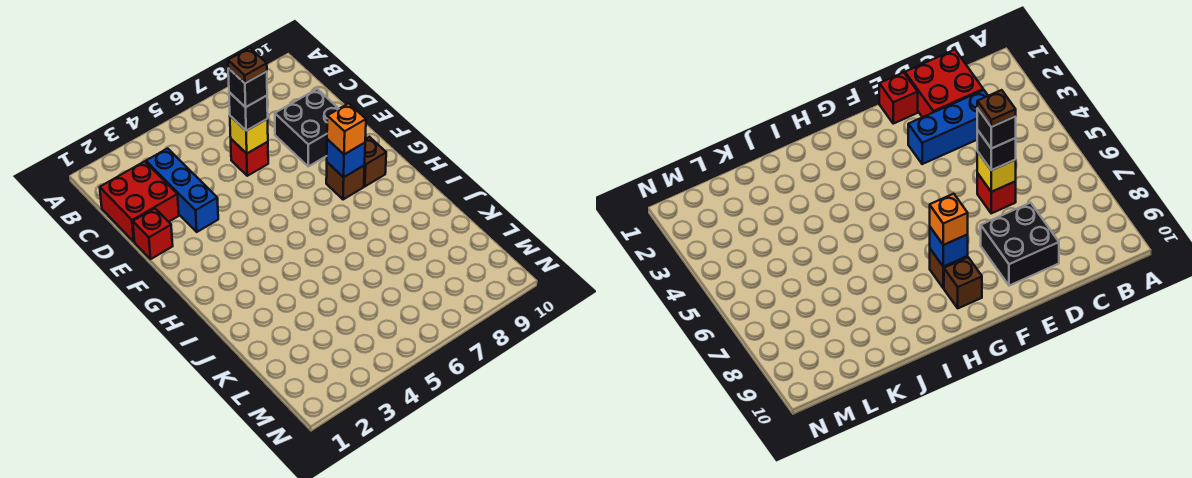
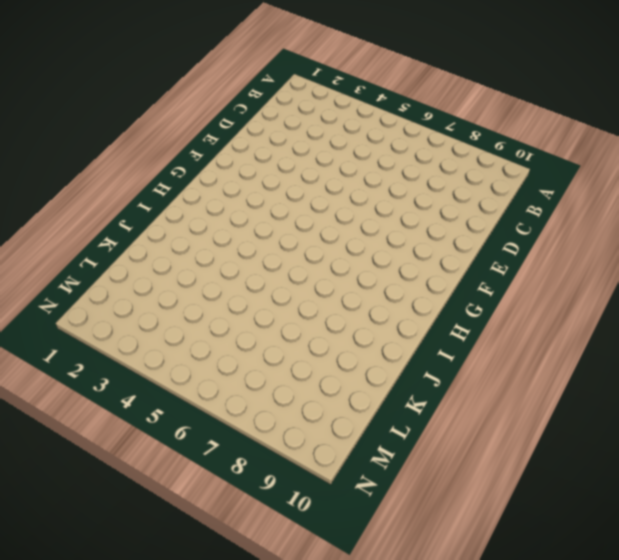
none -> red 2x2 brick [100,161,179,242]
none -> blue 1x3 brick [146,148,218,232]
none -> red 1x1 brick [231,139,268,176]

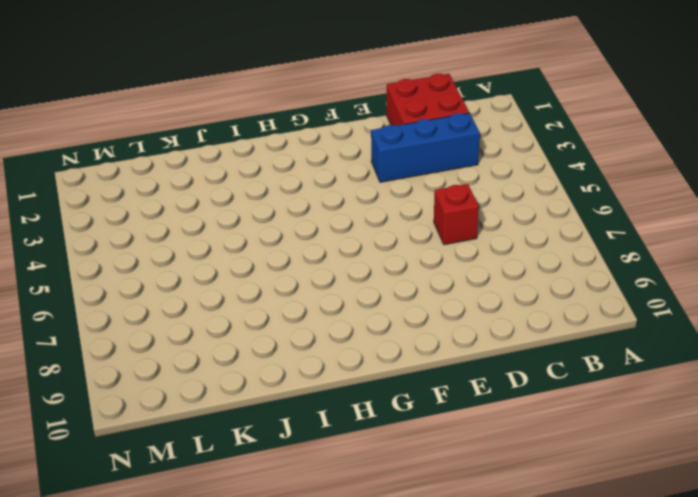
none -> black 2x2 brick [275,89,339,166]
none -> red 1x1 brick [133,208,173,259]
none -> brown 1x1 brick [326,162,365,200]

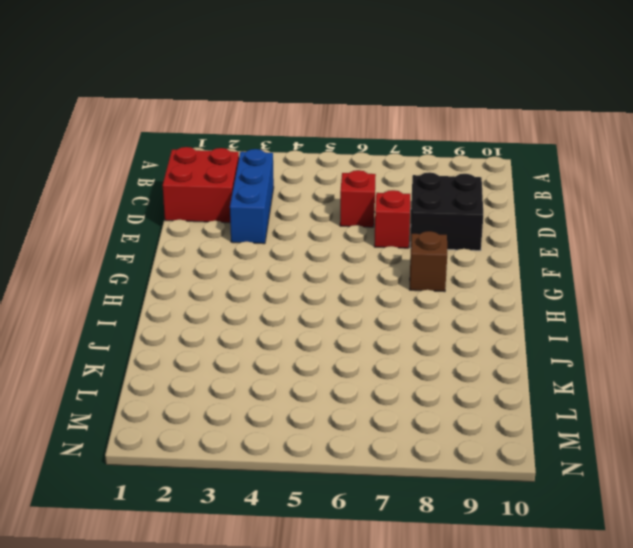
red 1x1 brick [374,190,410,248] -> red 1x1 brick moved to [133,208,173,259]
none -> brown 1x1 brick [364,137,386,186]
none -> yellow 1x1 brick [230,116,268,154]
none -> blue 1x1 brick [327,139,365,177]

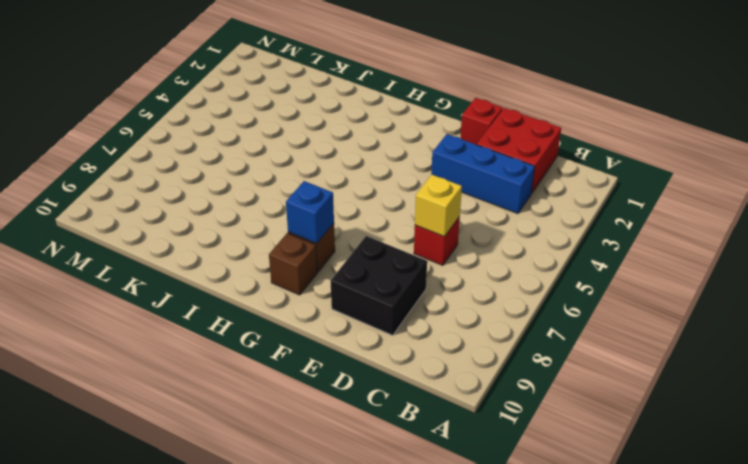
none -> black 1x1 brick [229,92,268,131]
none -> orange 1x1 brick [327,103,366,154]
none -> black 1x1 brick [228,68,267,107]

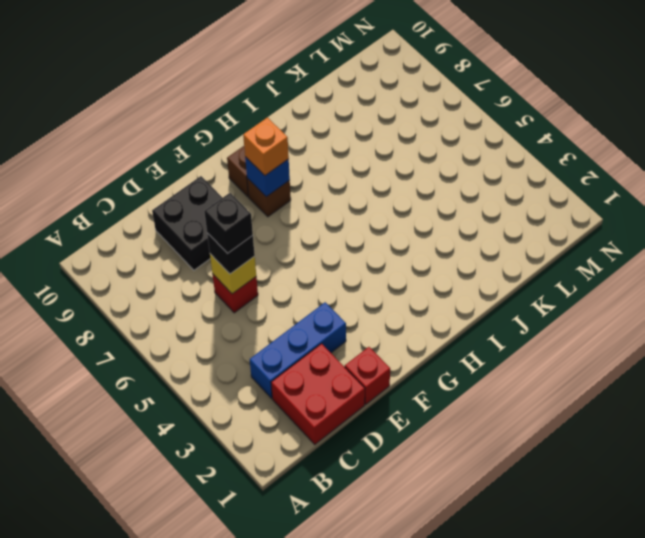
none -> brown 1x1 plate [228,48,267,83]

